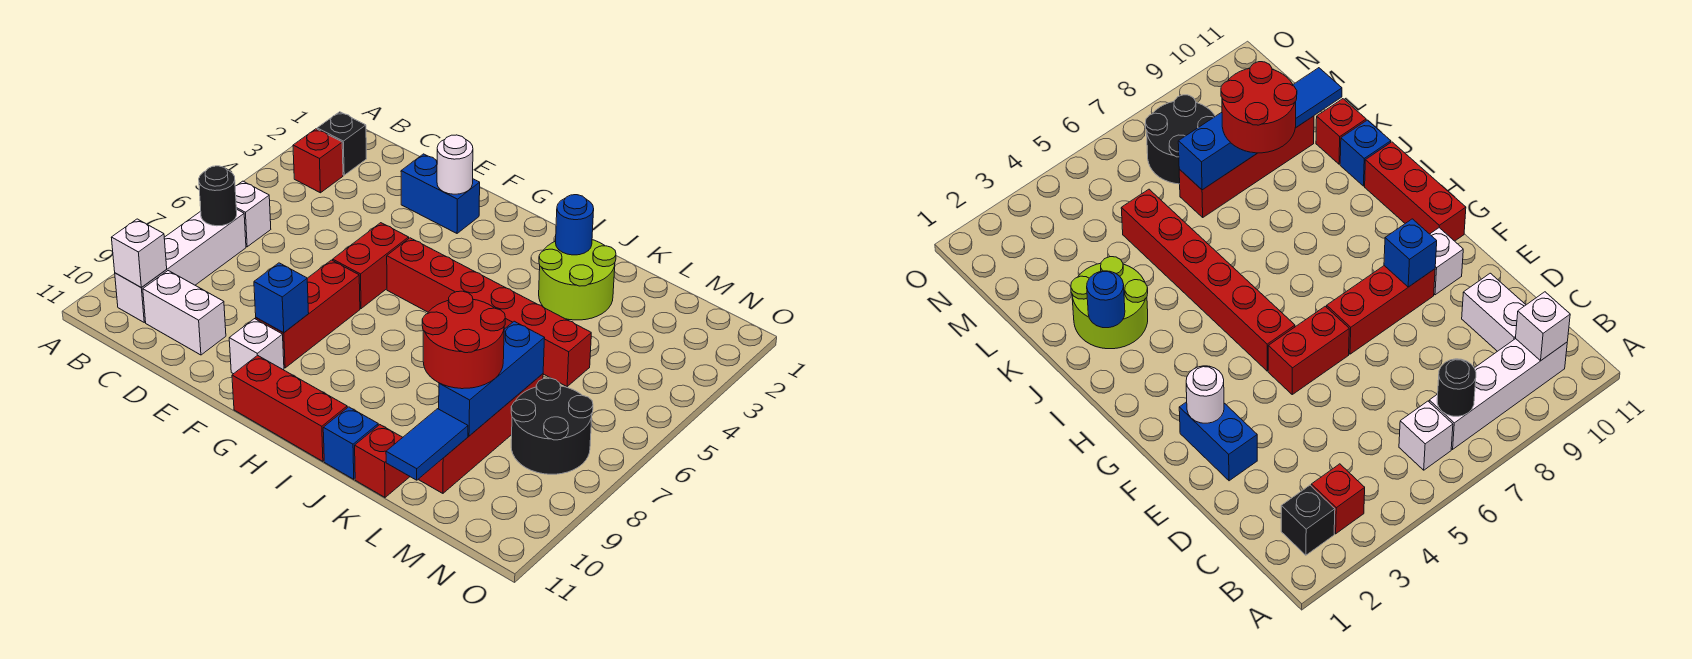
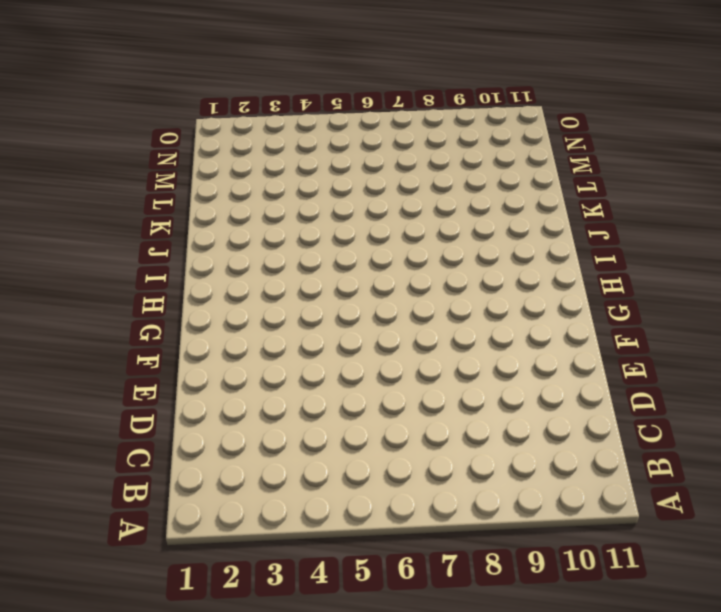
none -> black 1x1 brick [317,112,366,175]
none -> red 1x1 brick [293,129,343,193]
none -> white 1x1 brick [235,181,271,247]

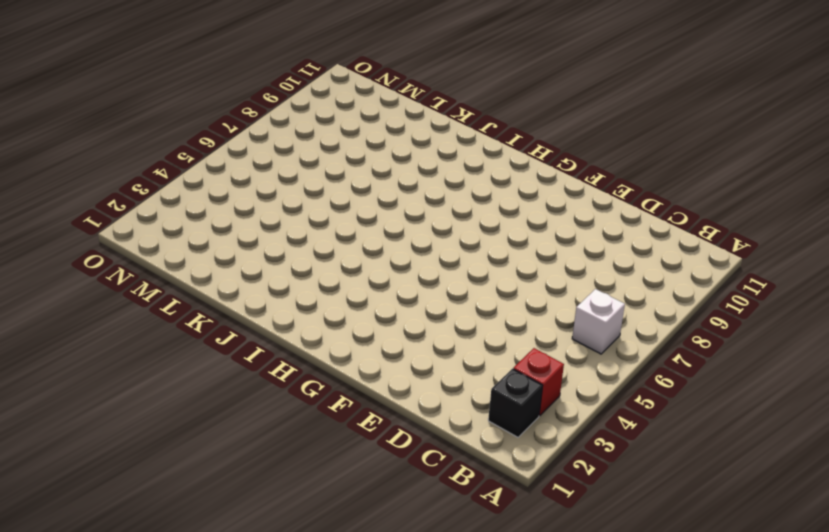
none -> white 1x4 brick [115,209,246,322]
none -> white 1x2 brick [143,271,226,355]
none -> blue 1x2 brick [401,154,480,233]

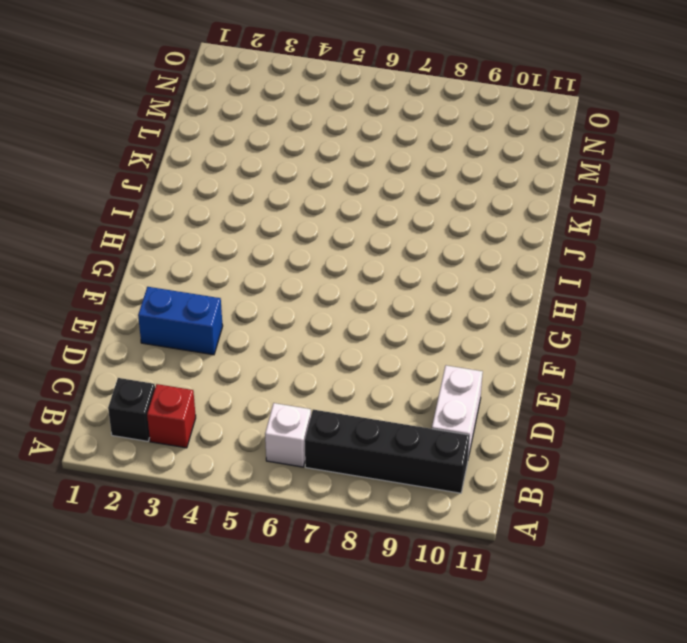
black 1x4 brick [305,410,470,493] -> white 1x4 brick [115,209,246,322]
blue 1x2 brick [138,287,223,355] -> blue 1x2 brick turned to [401,154,480,233]
none -> red 1x2 brick [333,223,409,309]
none -> red 1x3 brick [256,260,360,368]
none -> white 1x1 brick [229,319,284,374]

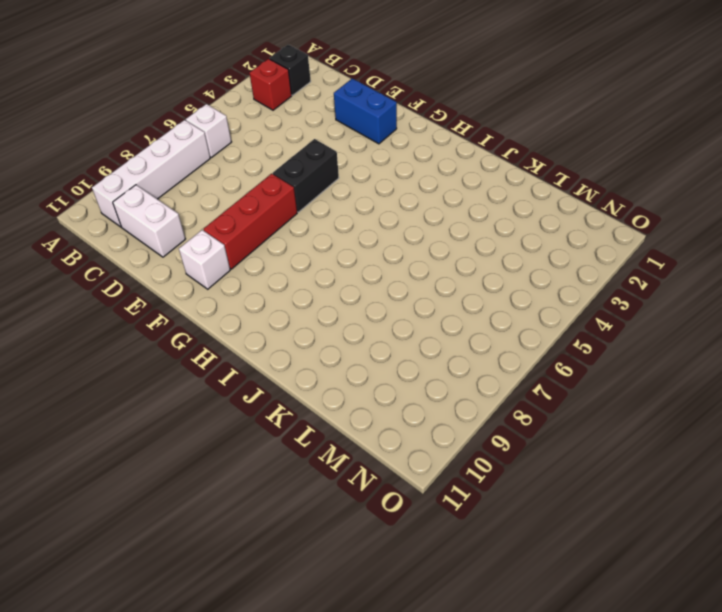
black 1x2 brick [273,139,339,212] -> red 1x2 brick [333,223,409,309]
none -> red 1x6 brick [387,238,591,387]
none -> red 1x3 brick [232,355,347,461]
none -> lime 2x2 round brick [539,240,616,320]

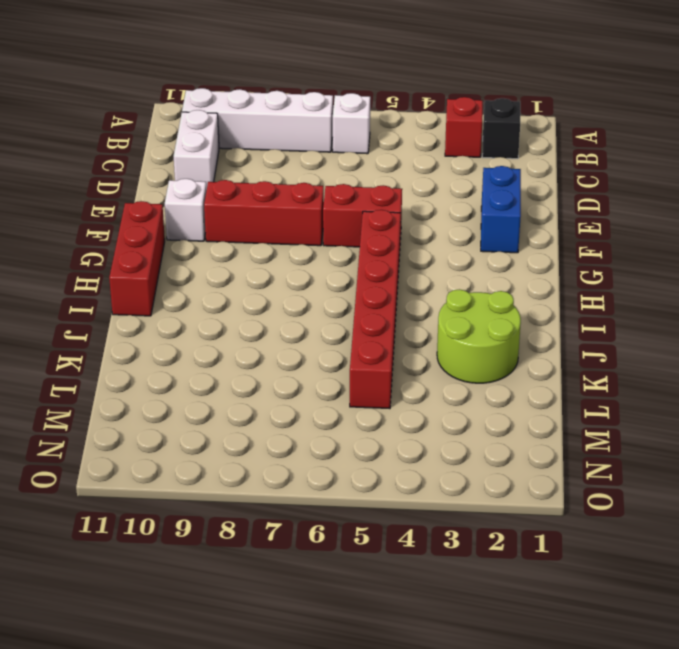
none -> blue 1x1 brick [323,407,378,479]
none -> red 1x1 brick [355,425,410,497]
none -> red 1x4 brick [418,374,543,493]

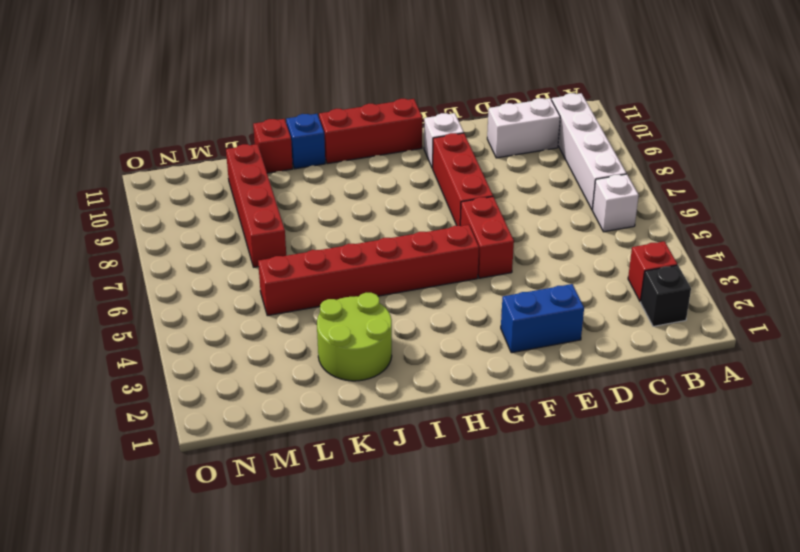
none -> black 2x2 round brick [511,378,593,474]
none -> black 1x1 round brick [199,166,237,226]
none -> white 1x1 brick [111,219,167,288]

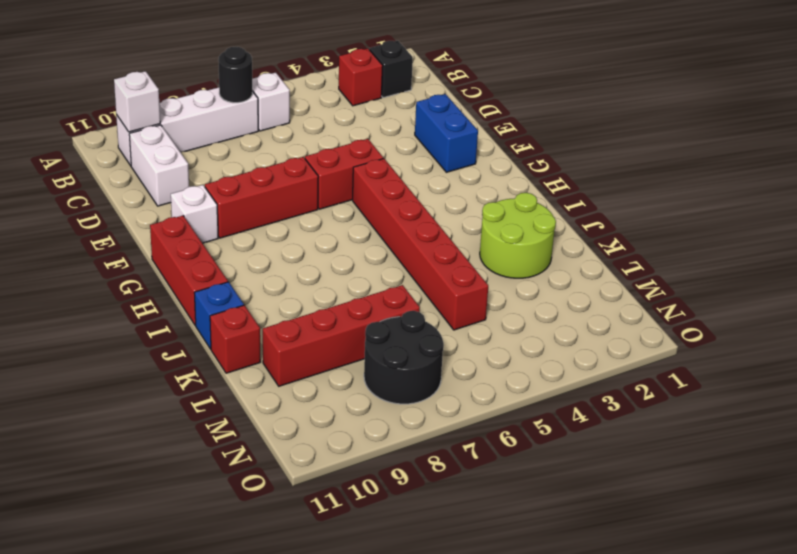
none -> white 1x1 round brick [437,135,473,194]
none -> blue 1x1 brick [254,263,309,333]
none -> blue 1x1 round brick [556,195,594,255]

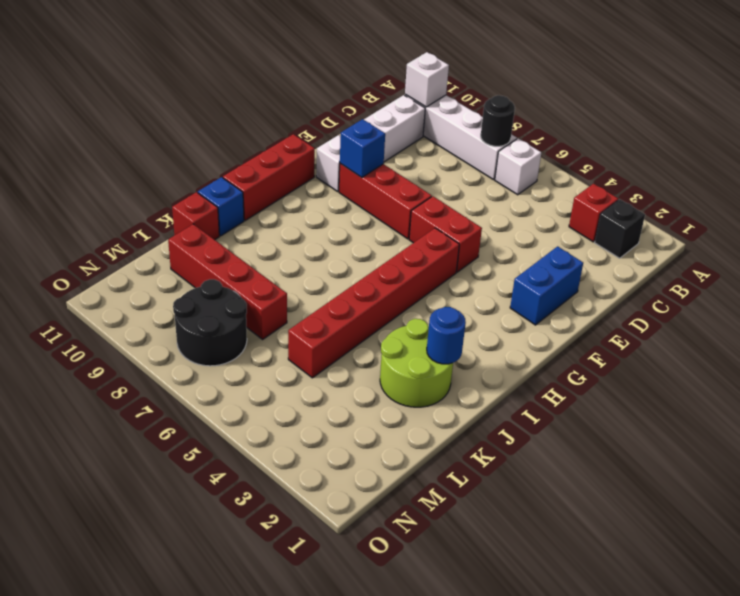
none -> white 1x1 round brick [437,135,473,194]
none -> blue 1x3 brick [439,321,545,436]
none -> blue 1x2 tile [386,409,468,480]

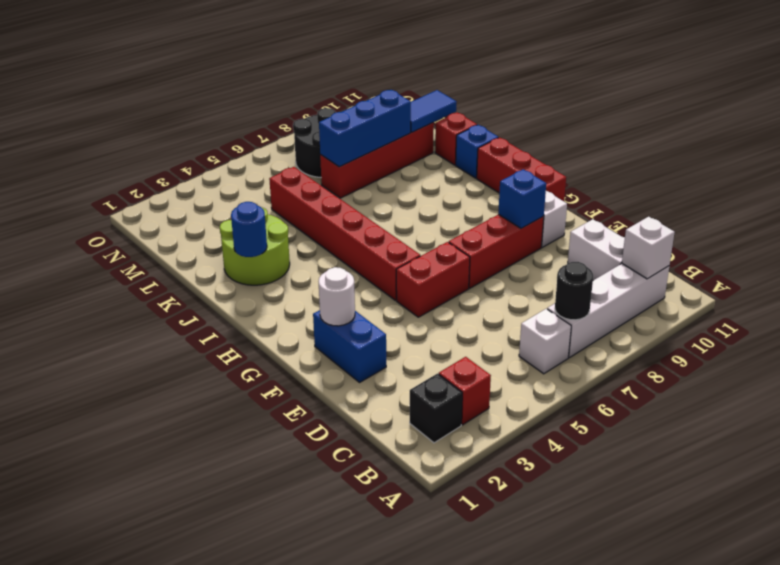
none -> red 2x2 round brick [422,291,505,389]

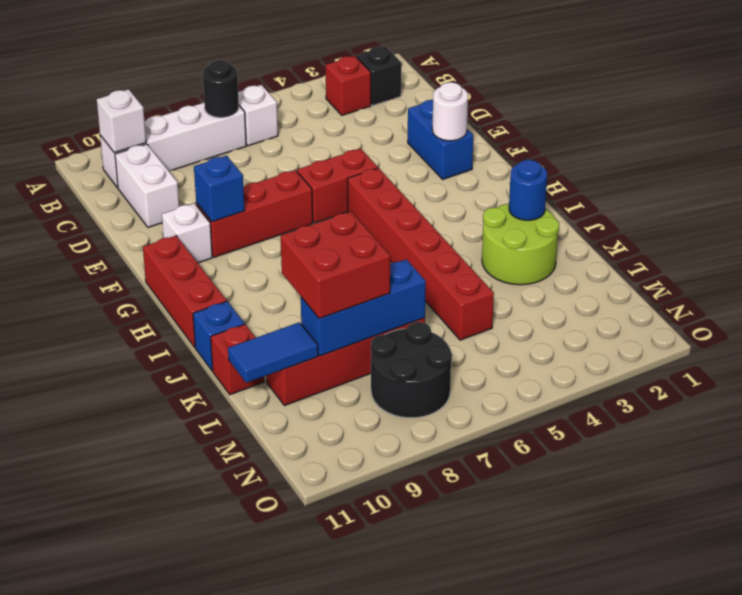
red 2x2 brick [281,212,390,319] -> red 2x2 round brick [422,291,505,389]

